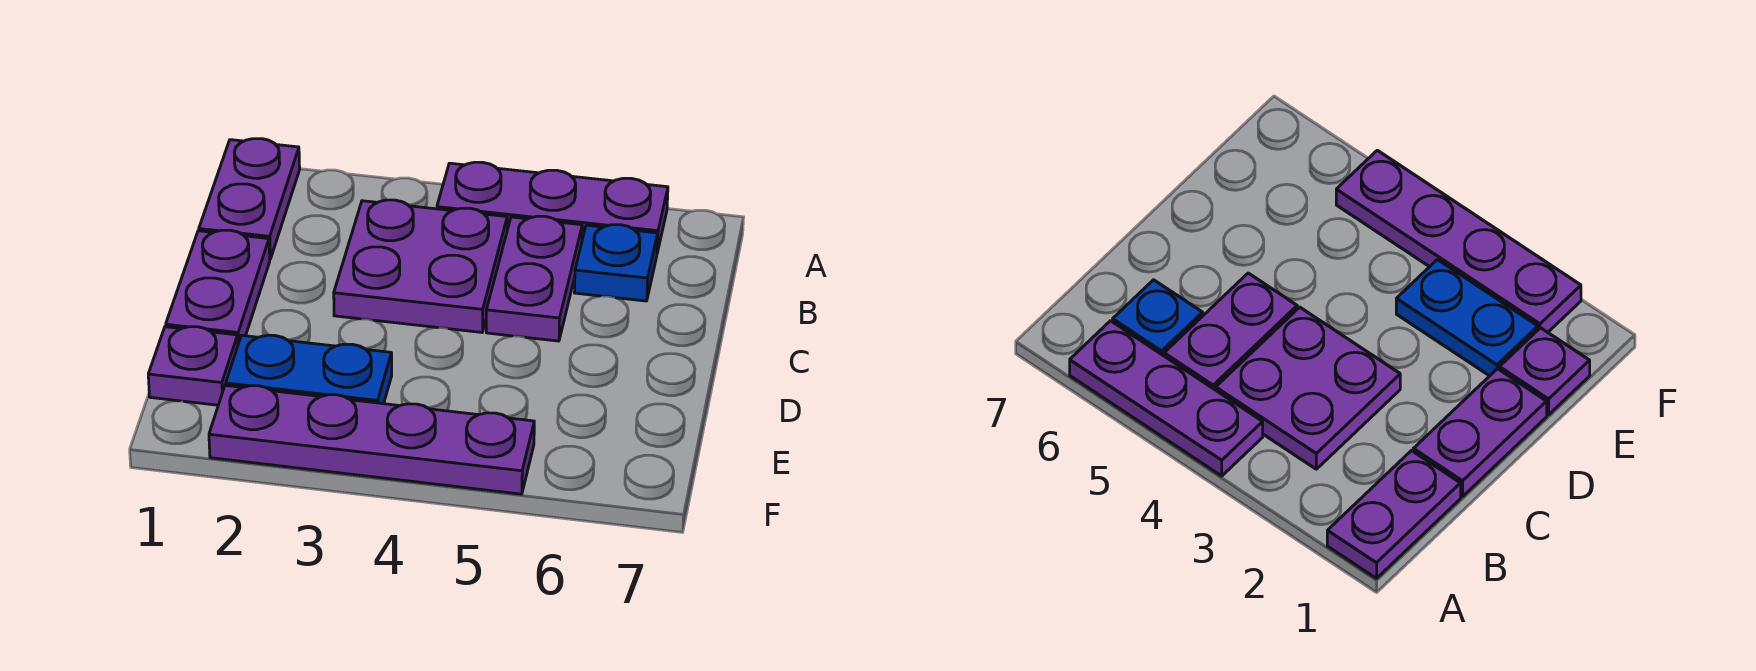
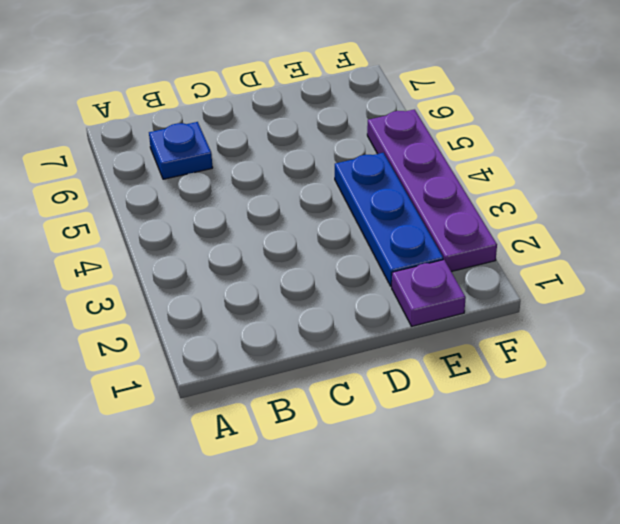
blue 1x3 plate [335,153,443,286] -> blue 1x2 plate [226,335,392,404]
none -> purple 1x2 plate [199,139,300,259]
none -> purple 1x3 plate [437,162,668,253]

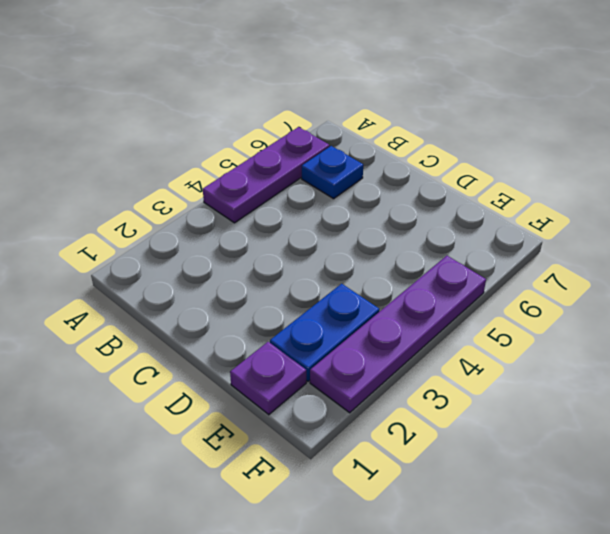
none -> purple 1x2 plate [199,139,300,259]
none -> purple 2x2 plate [334,200,507,332]

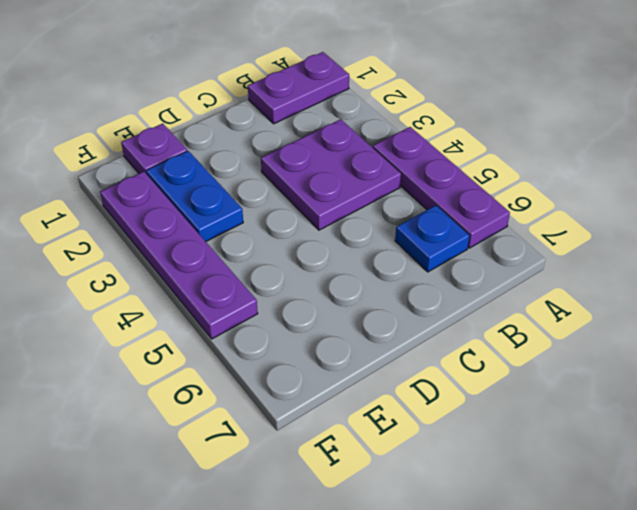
none -> purple 1x2 plate [486,216,582,341]
none -> purple 1x2 plate [166,230,270,344]

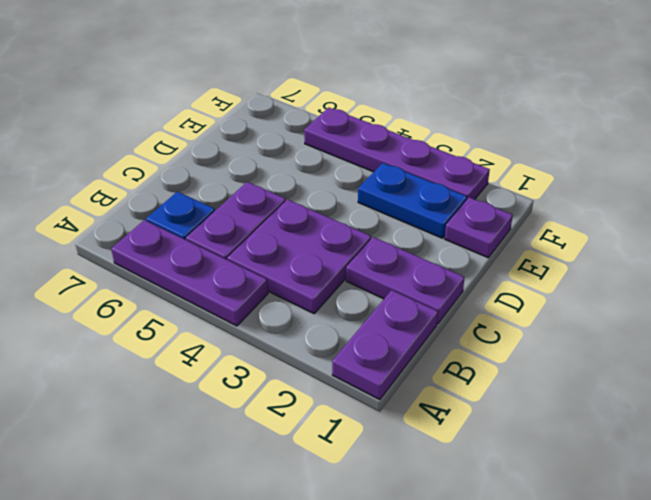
purple 1x2 plate [346,237,465,324] -> purple 1x2 plate turned to [166,230,270,344]

